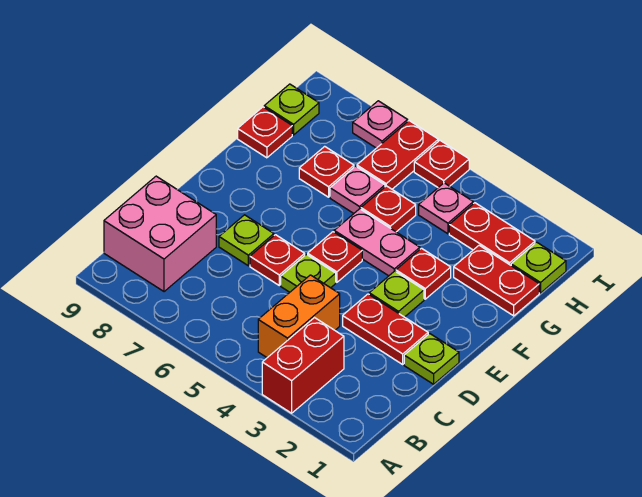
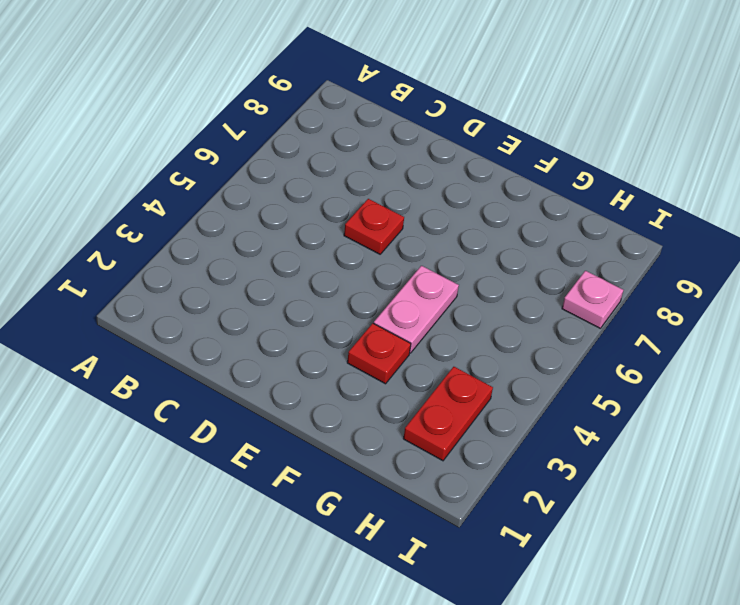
none -> red 1x2 brick [262,318,344,413]
none -> orange 1x2 brick [258,275,340,358]
none -> pink 2x2 brick [104,176,216,292]

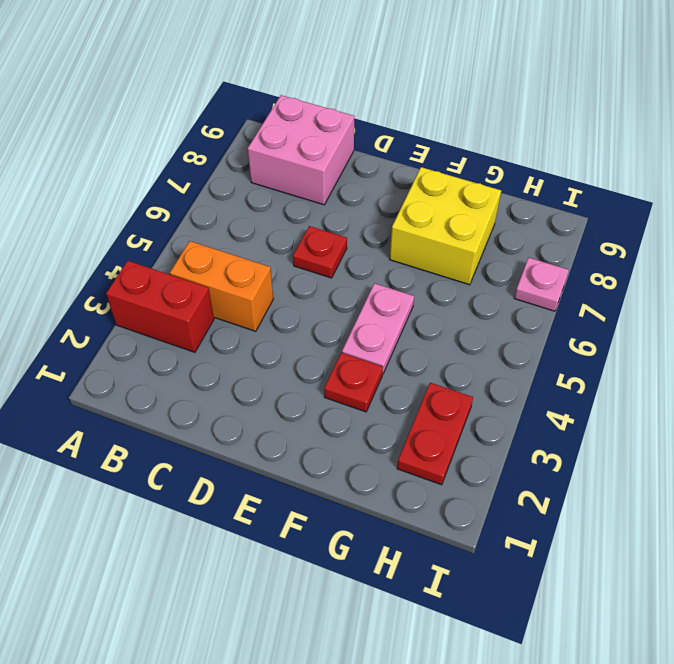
yellow 2x2 brick [390,167,501,285] -> red 1x1 plate [299,146,354,197]
none -> lime 1x1 plate [404,334,459,384]
none -> red 1x2 plate [343,294,428,364]
none -> lime 1x1 plate [281,254,336,292]

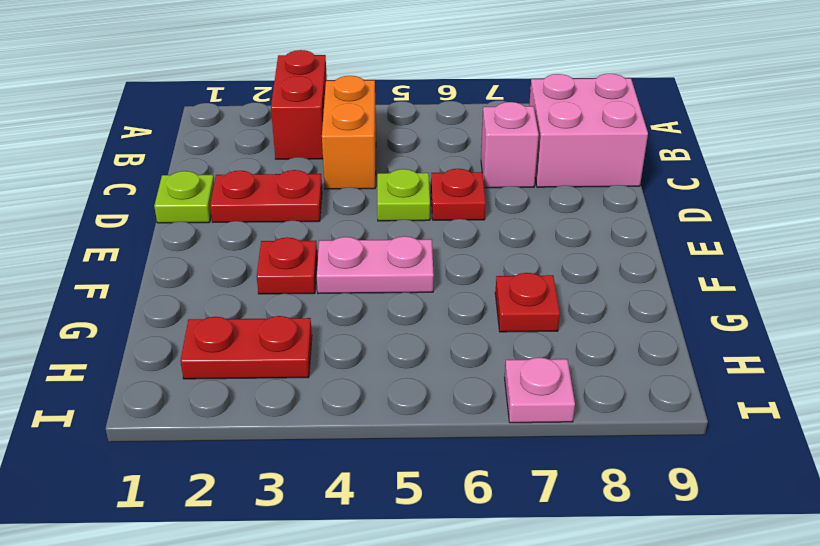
pink 1x1 brick [481,102,539,188] -> none
none -> lime 1x1 plate [219,215,274,266]
none -> lime 1x1 plate [369,271,424,317]
none -> red 1x1 plate [308,232,362,282]

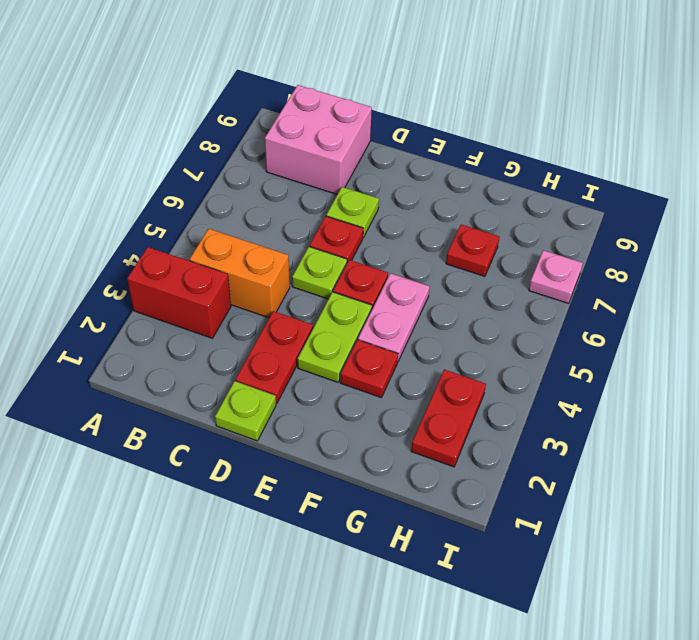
lime 1x2 plate [298,292,372,382] -> lime 1x1 plate [369,271,424,317]
none -> red 1x2 plate [454,245,539,316]
none -> red 1x1 plate [361,186,416,232]
none -> pink 1x1 plate [330,166,385,213]

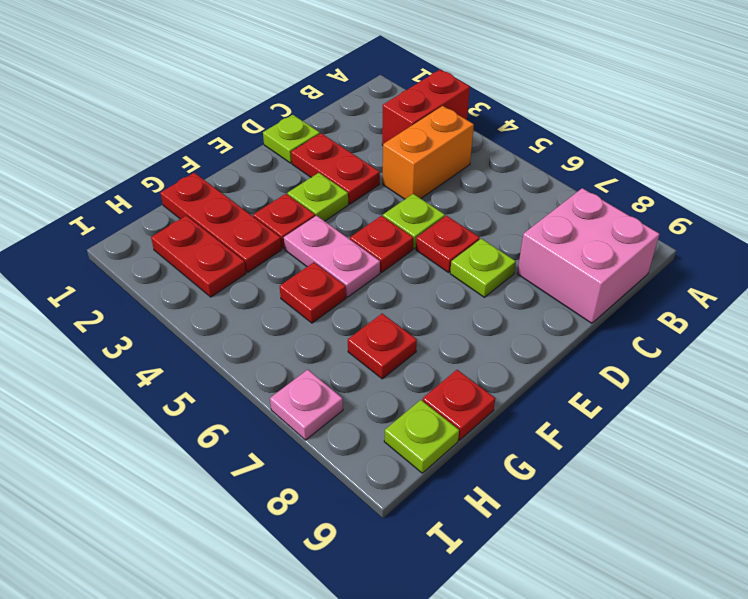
red 1x3 plate [160,173,282,272] -> red 1x2 plate [454,245,539,316]
none -> pink 1x1 plate [330,166,385,213]
none -> lime 1x1 plate [511,242,566,293]
none -> pink 1x1 plate [419,183,473,234]

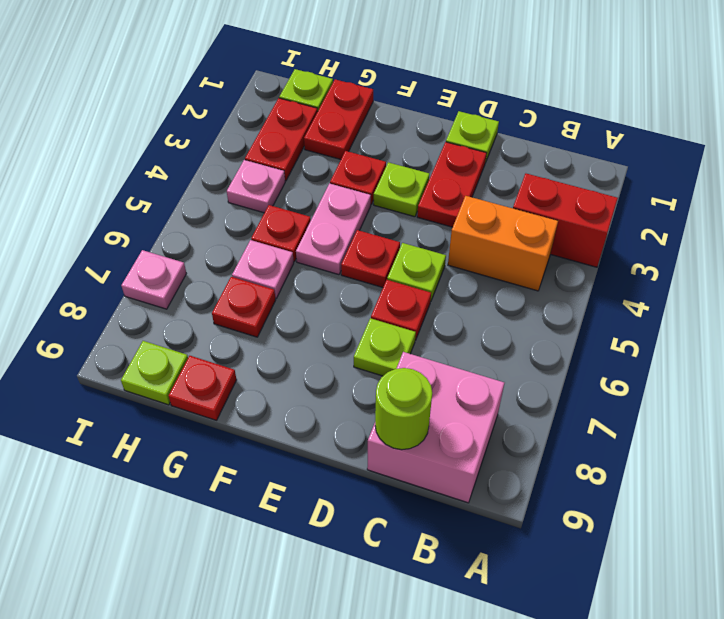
lime 1x1 round brick [375,368,432,450] -> none
none -> red 1x2 plate [357,121,438,189]
none -> red 1x1 plate [414,141,469,187]

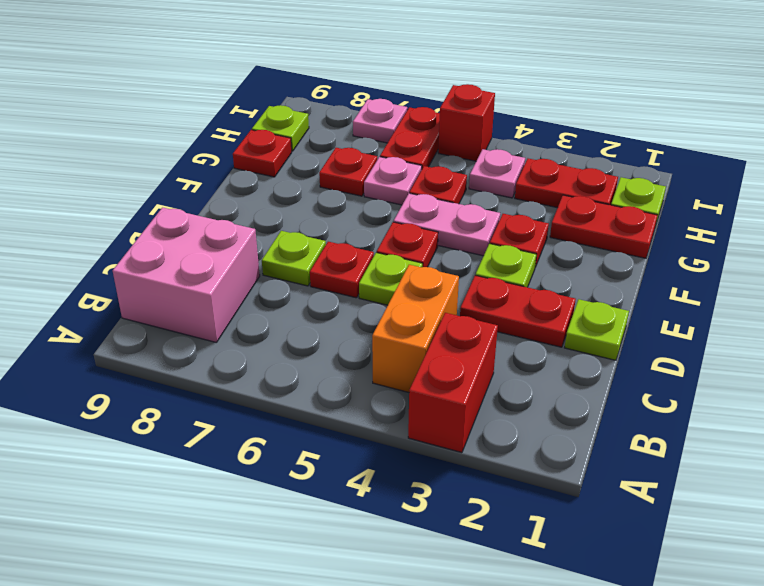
red 1x1 brick [438,84,495,161] -> red 1x1 plate [414,141,469,187]

